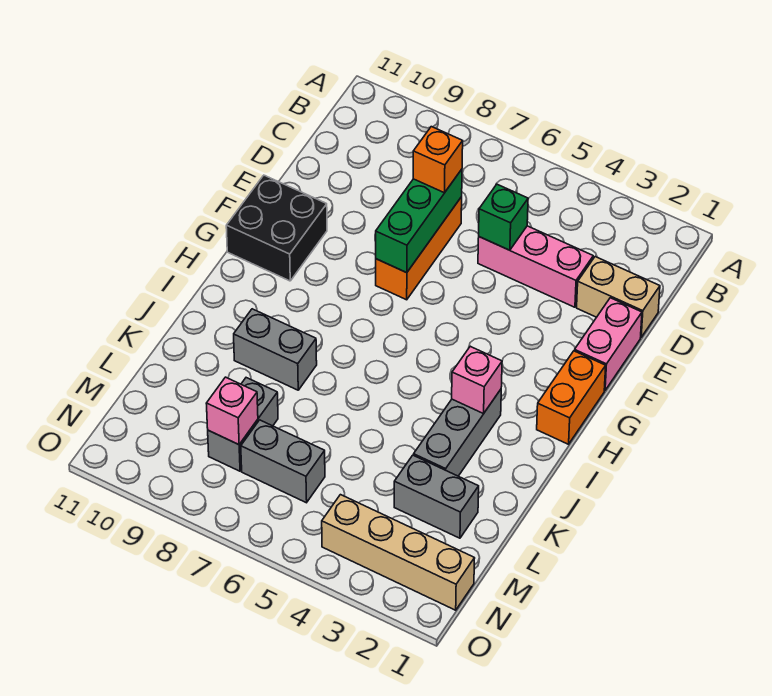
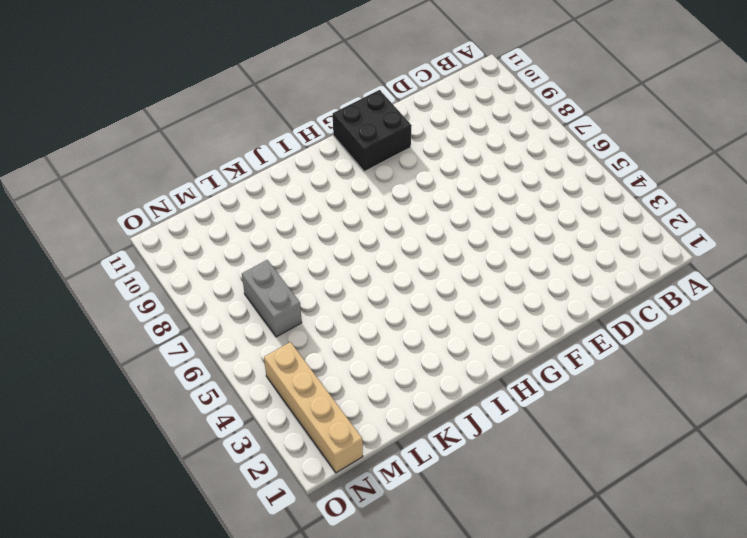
none -> tan 1x2 brick [577,257,660,337]
none -> pink 1x3 brick [478,226,593,307]
none -> orange 1x3 brick [376,197,462,300]

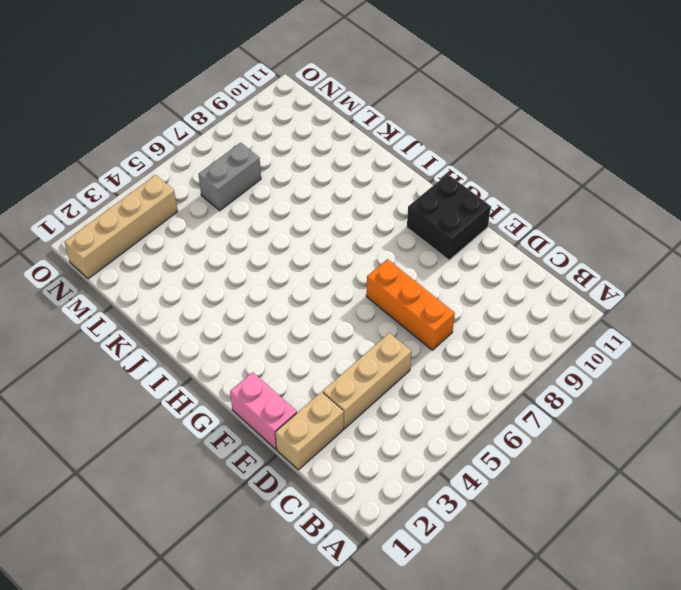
tan 1x3 brick [323,333,412,428] -> pink 1x3 brick [478,226,593,307]
none -> orange 1x2 brick [537,351,606,444]
none -> grey 1x3 brick [414,390,501,476]
none -> grey 1x2 brick [234,309,317,390]

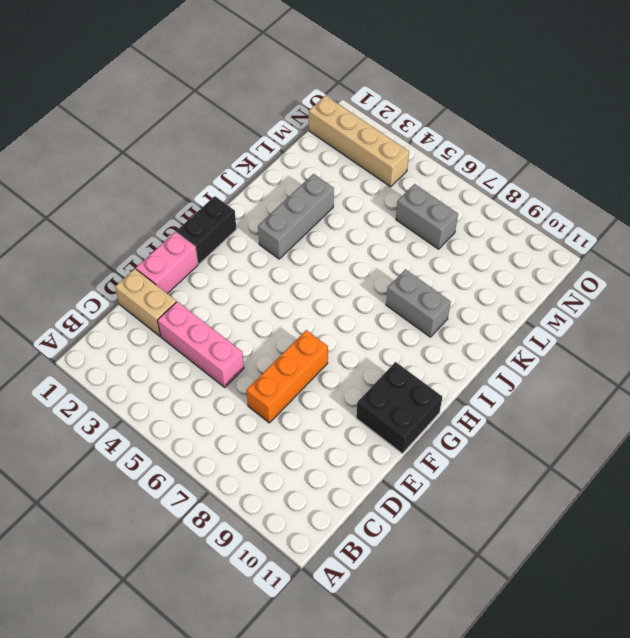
black 1x2 brick [177,196,236,264] -> orange 1x2 brick [537,351,606,444]
none -> grey 1x2 brick [394,455,479,538]
none -> grey 1x2 brick [208,378,278,471]
none -> green 1x1 brick [479,184,528,250]

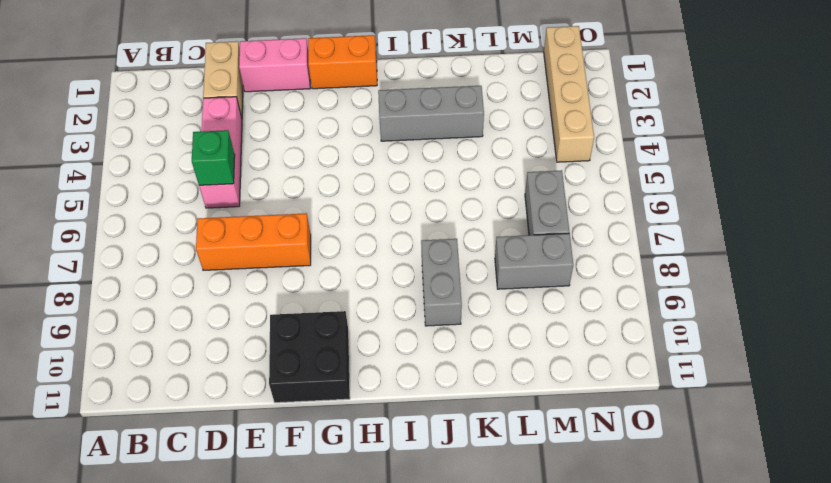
none -> grey 1x2 brick [394,455,479,538]
none -> green 1x3 brick [376,169,462,273]
none -> pink 1x1 brick [452,346,502,414]

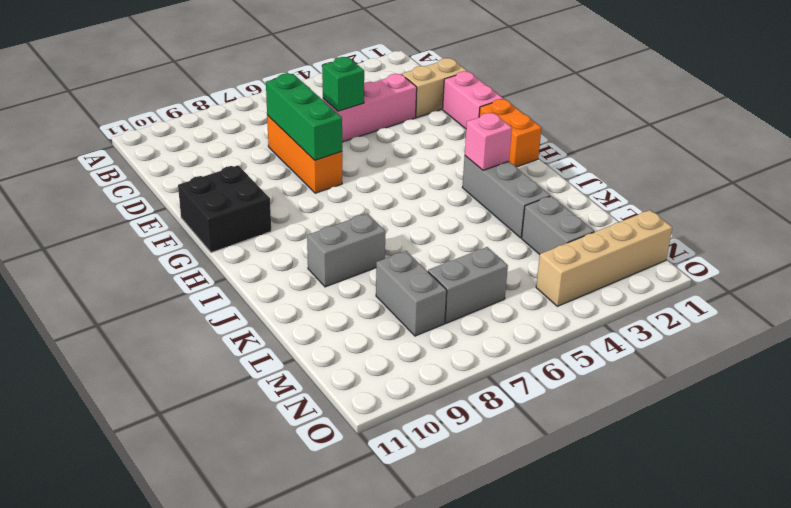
grey 1x2 brick [522,196,594,254] -> grey 1x2 brick turned to [394,455,479,538]
none -> pink 1x1 brick [206,377,258,445]
none -> orange 1x1 brick [413,127,463,193]

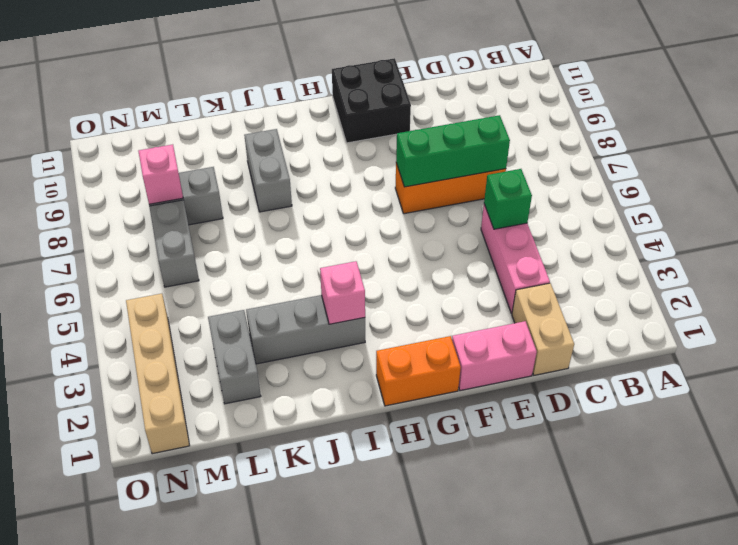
none -> orange 1x1 brick [413,127,463,193]

